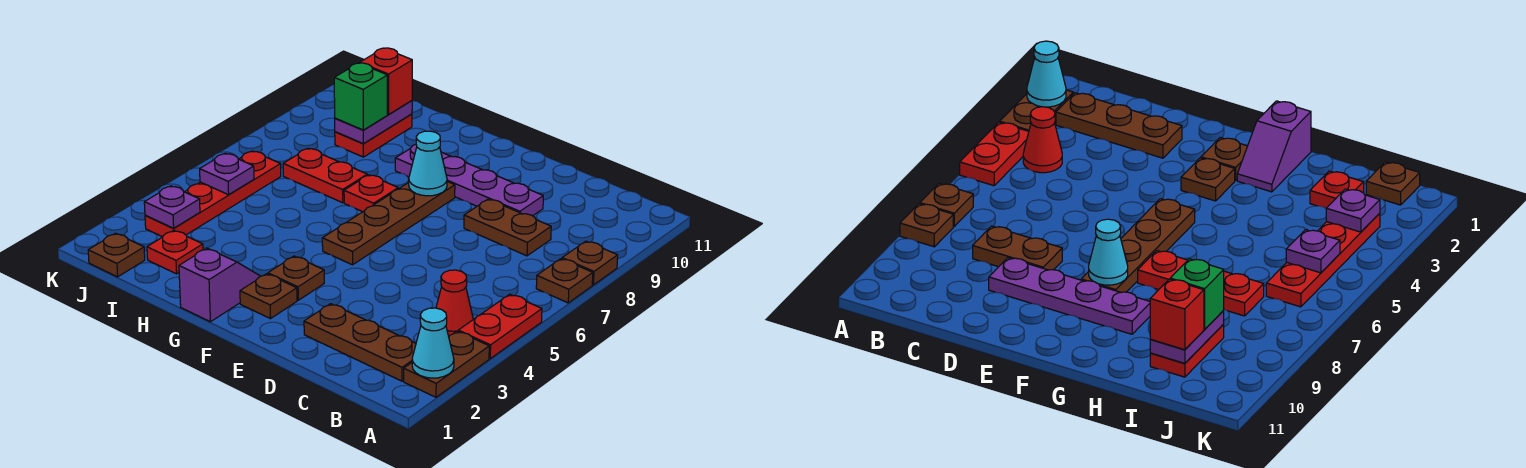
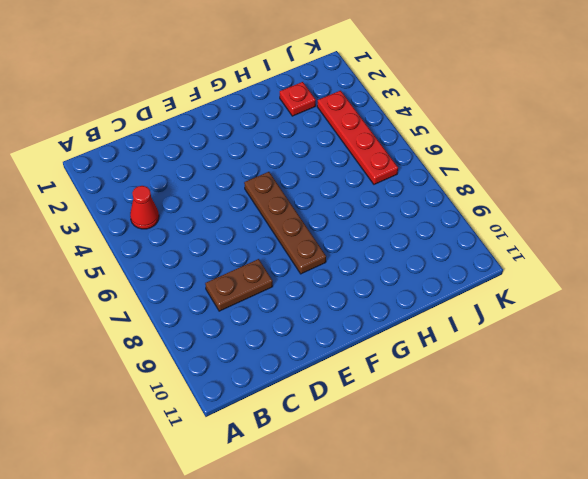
none -> brown 1x2 plate [404,331,489,397]
none -> red 1x2 plate [458,294,542,358]
none -> brown 1x1 plate [536,259,593,303]

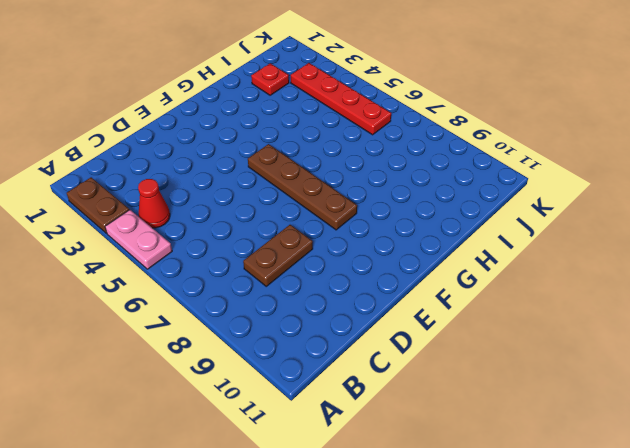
pink 1x2 plate [105,210,172,269] -> red 1x2 plate [458,294,542,358]
none -> brown 1x1 plate [536,259,593,303]
none -> brown 1x1 plate [562,241,618,285]
none -> brown 1x3 plate [304,304,416,381]

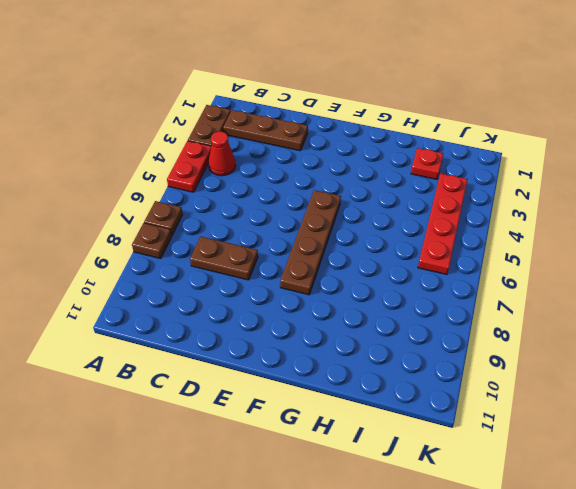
none -> purple 1x4 plate [395,144,543,216]
none -> brown 1x1 plate [240,274,297,319]
none -> brown 1x1 plate [268,256,324,300]

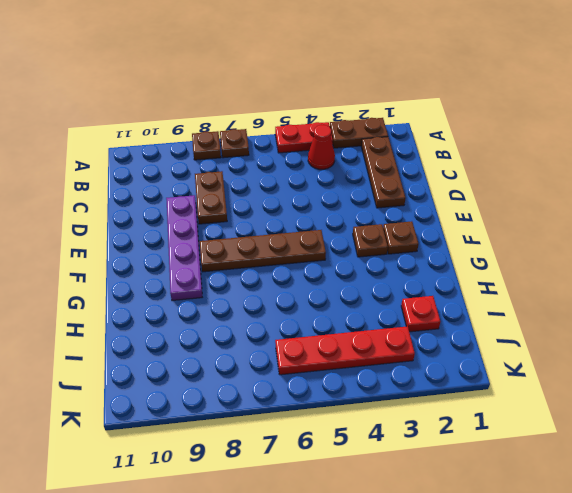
none -> purple 1x2 slope [179,248,261,322]
none -> red 1x1 plate [344,175,398,212]
none -> red 1x2 plate [283,148,367,203]

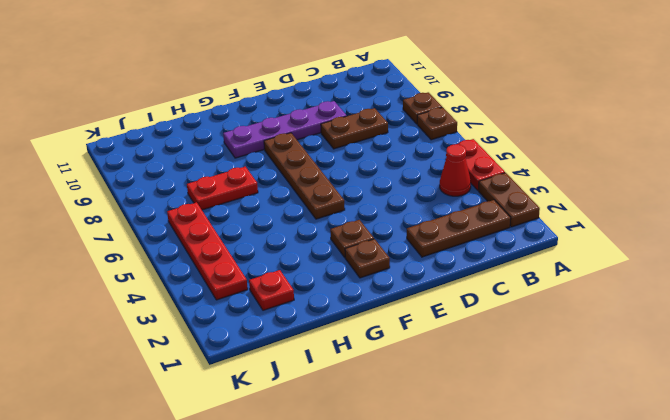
none -> purple 1x2 slope [179,248,261,322]
none -> red 1x1 plate [344,175,398,212]
none -> red 1x2 plate [335,114,412,157]

